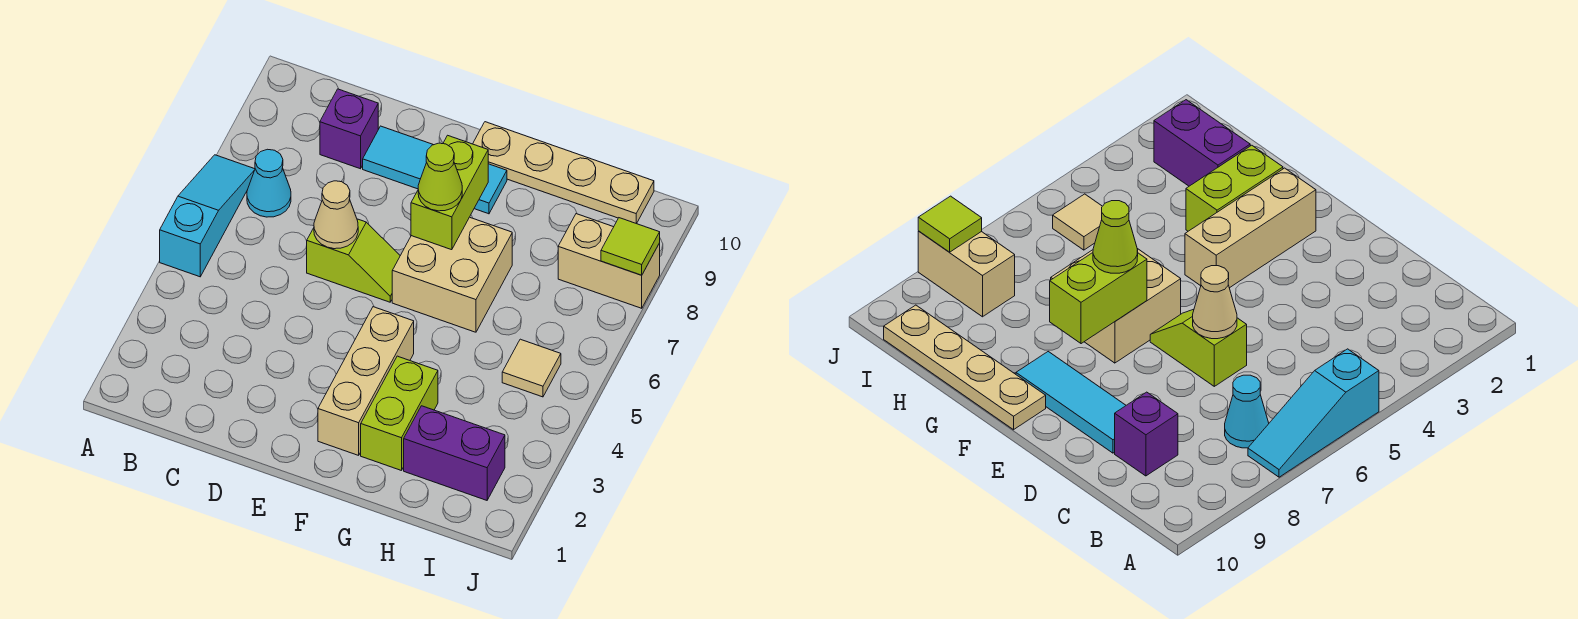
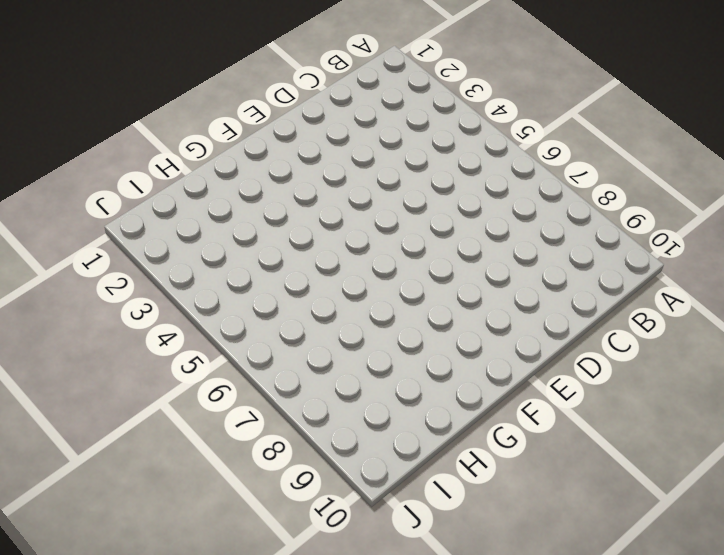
none -> cyan 1x3 slope [160,155,255,277]
none -> cyan 1x1 cone [247,149,291,217]
none -> purple 1x1 brick [320,89,378,169]

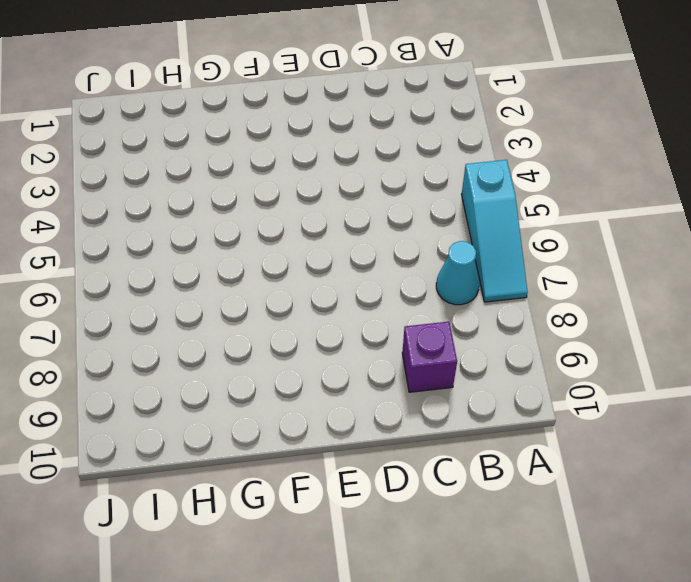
none -> lime 1x2 slope [307,219,400,302]
none -> cyan 1x3 tile [363,126,507,214]
none -> tan 1x3 brick [318,307,414,455]

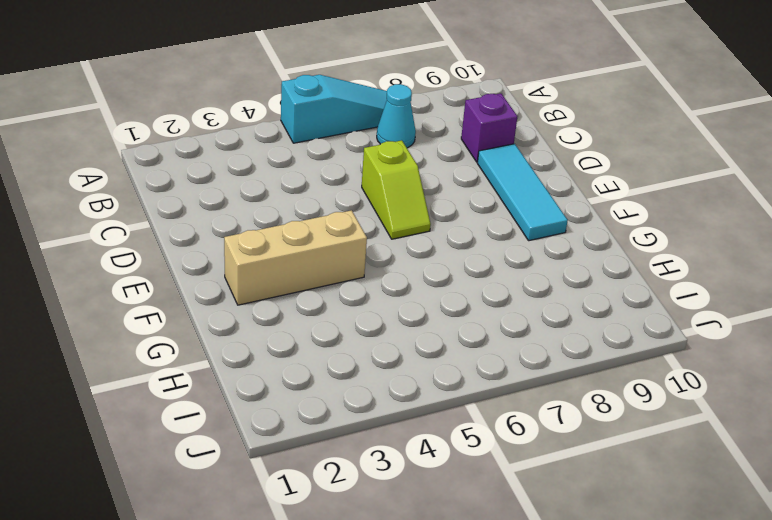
none -> tan 2x2 brick [392,217,512,332]
none -> tan 1x4 plate [473,122,654,224]
none -> lime 1x2 brick [361,356,438,471]

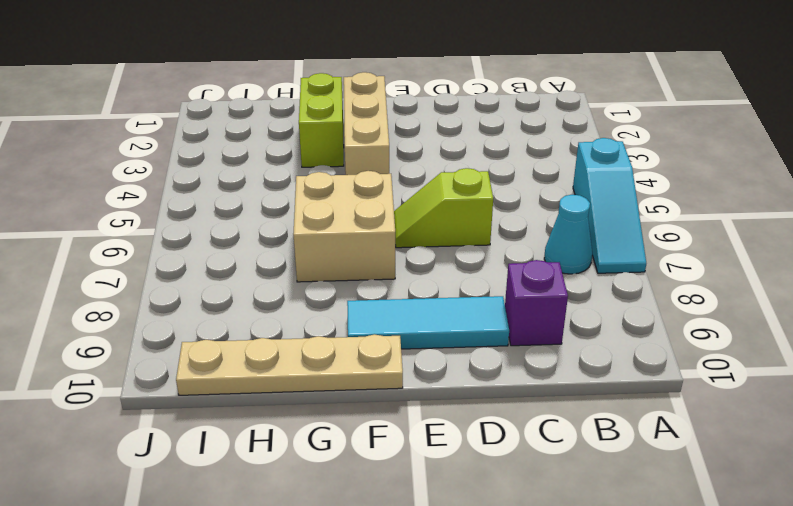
none -> purple 1x2 brick [404,406,505,500]
none -> tan 1x1 tile [502,339,561,397]
none -> tan 1x2 brick [558,214,660,308]

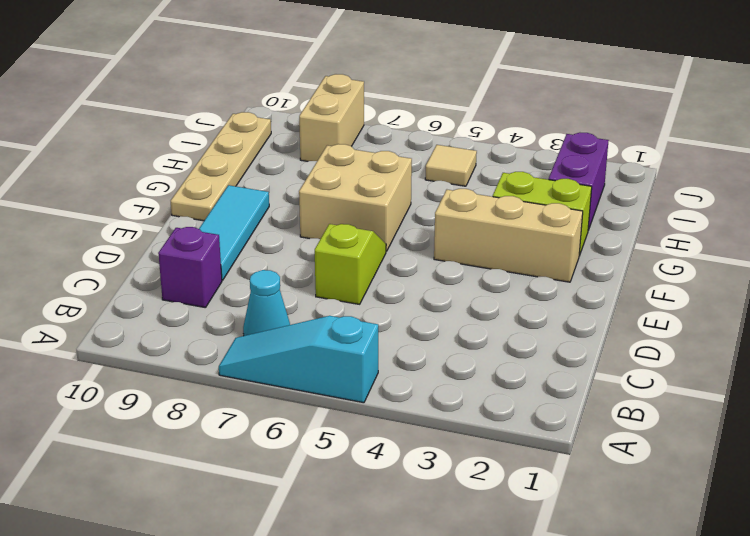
none -> tan 1x1 cone [314,181,358,249]
none -> lime 1x2 brick [411,135,488,250]
none -> lime 1x1 tile [601,218,660,275]

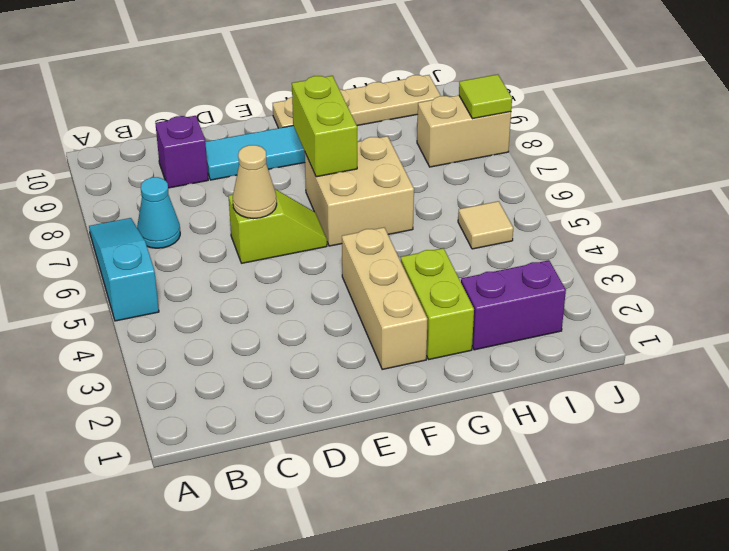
none -> lime 1x1 cone [418,143,462,211]

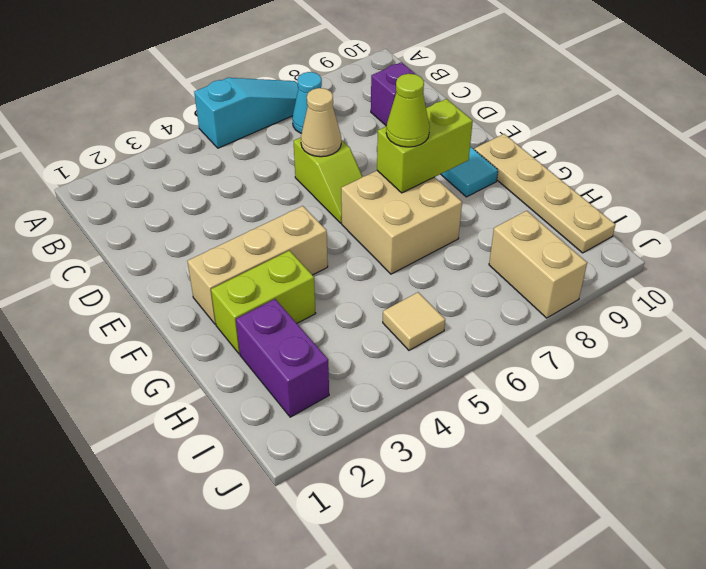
none -> lime 1x1 tile [601,218,660,275]

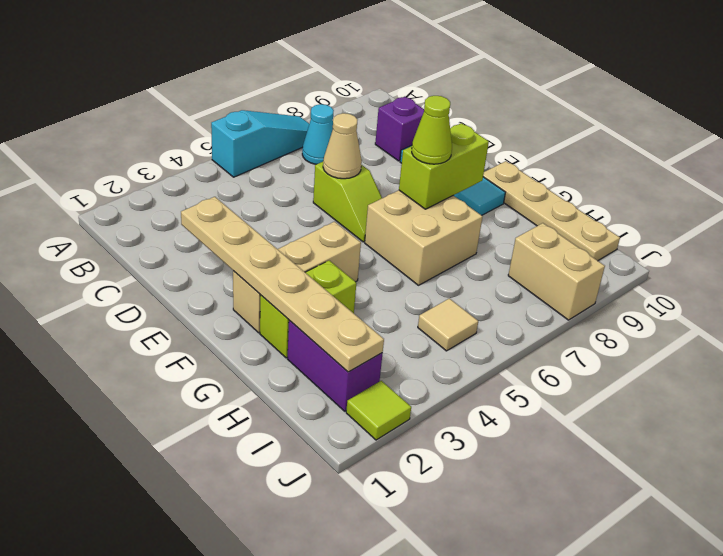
tan 1x6 plate [181,197,384,372] -> none
lime 1x1 tile [346,381,411,440] -> lime 1x1 tile moved to [601,218,660,275]

